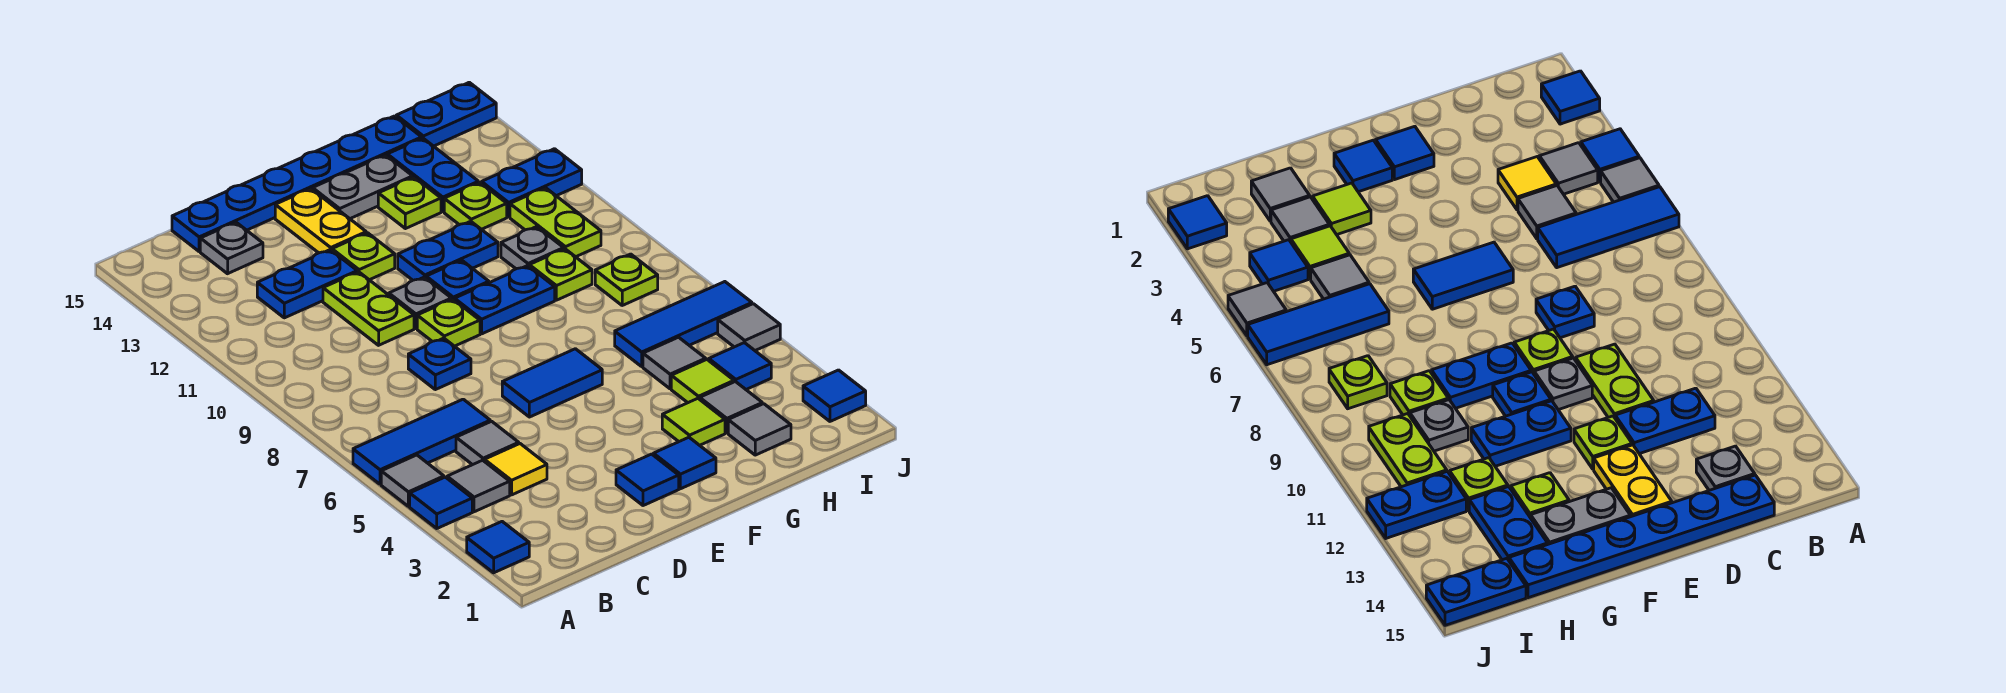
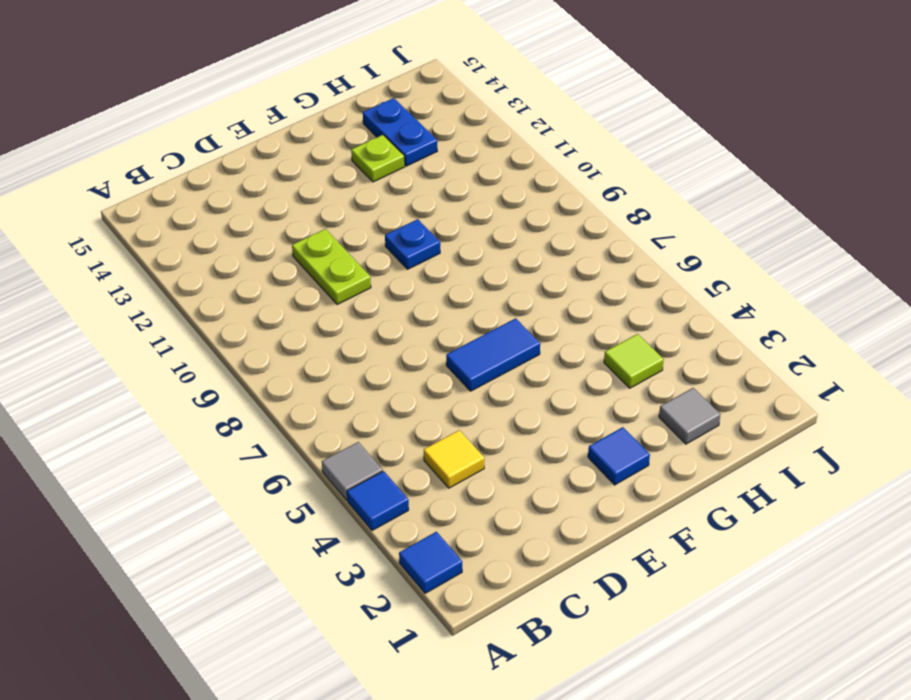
none -> blue 1x3 tile [353,399,490,484]
none -> grey 1x1 tile [447,460,510,512]
none -> grey 1x1 tile [456,421,519,465]
none -> blue 1x2 plate [257,250,357,318]

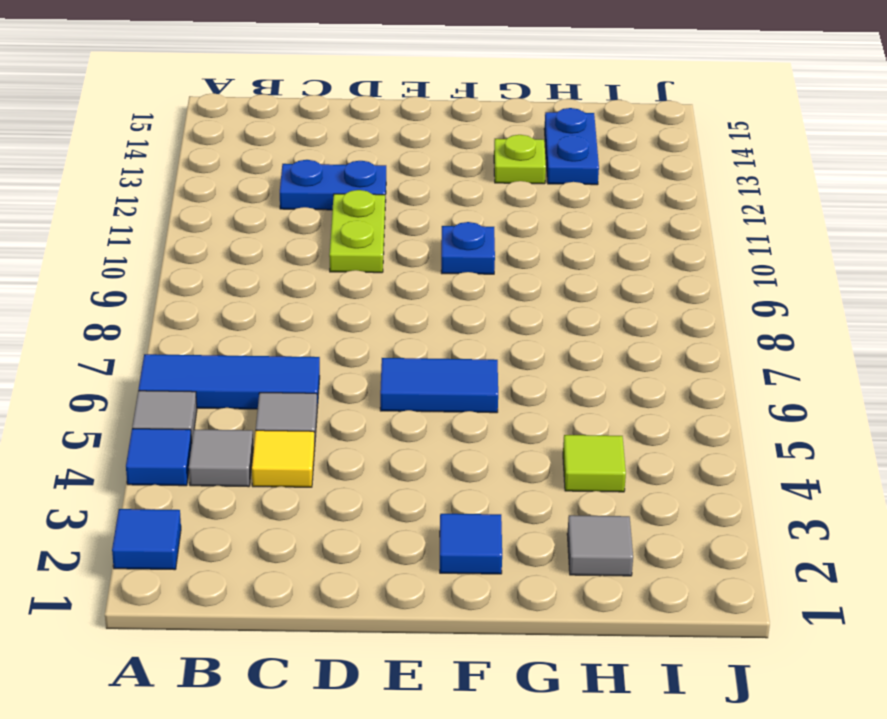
none -> grey 1x1 plate [200,222,263,274]
none -> blue 1x6 plate [172,116,422,252]
none -> blue 1x1 plate [408,338,471,390]
none -> blue 1x1 tile [616,454,679,506]

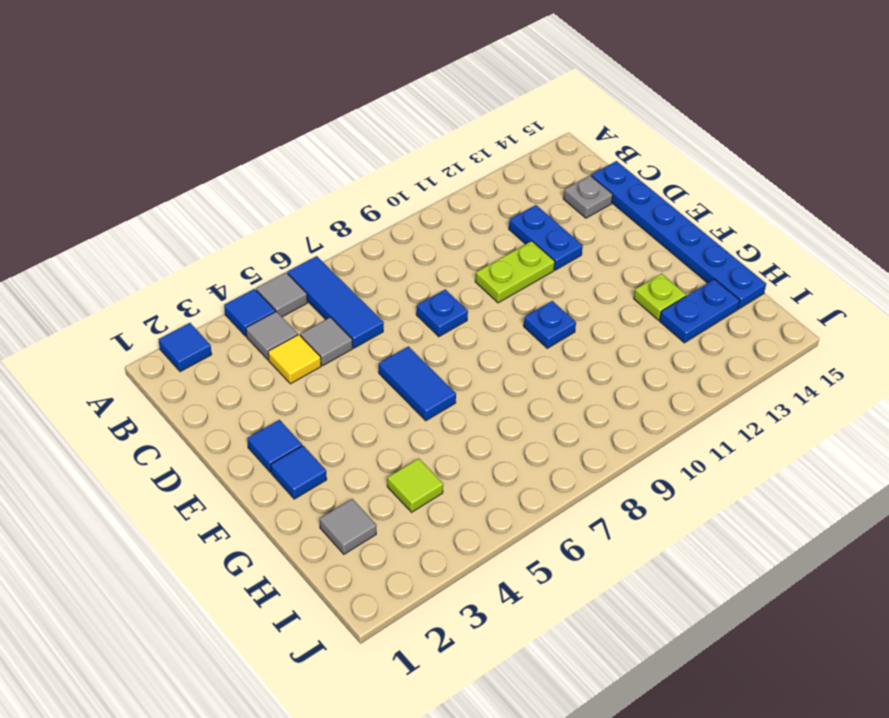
none -> lime 1x1 plate [417,299,480,346]
none -> grey 1x1 plate [389,277,451,328]
none -> lime 1x1 plate [332,233,395,280]
none -> yellow 1x2 plate [275,189,366,253]

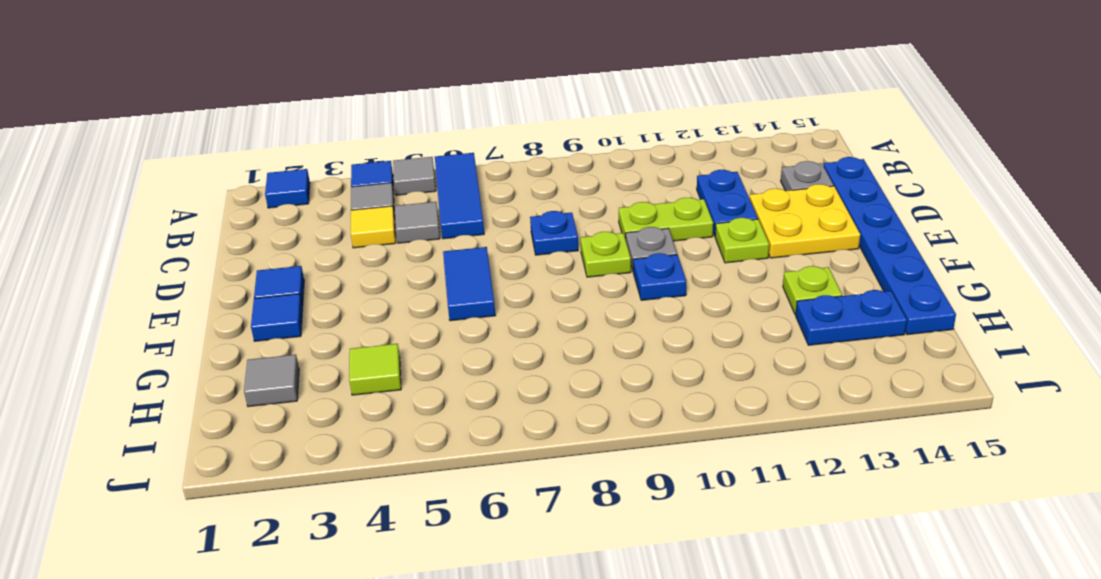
yellow 2x2 plate [750,184,860,258] -> yellow 1x2 plate [275,189,366,253]
none -> blue 1x2 plate [455,266,555,334]
none -> blue 1x2 plate [398,221,498,280]
none -> grey 1x2 plate [313,155,413,219]
none -> lime 1x1 tile [662,398,725,445]

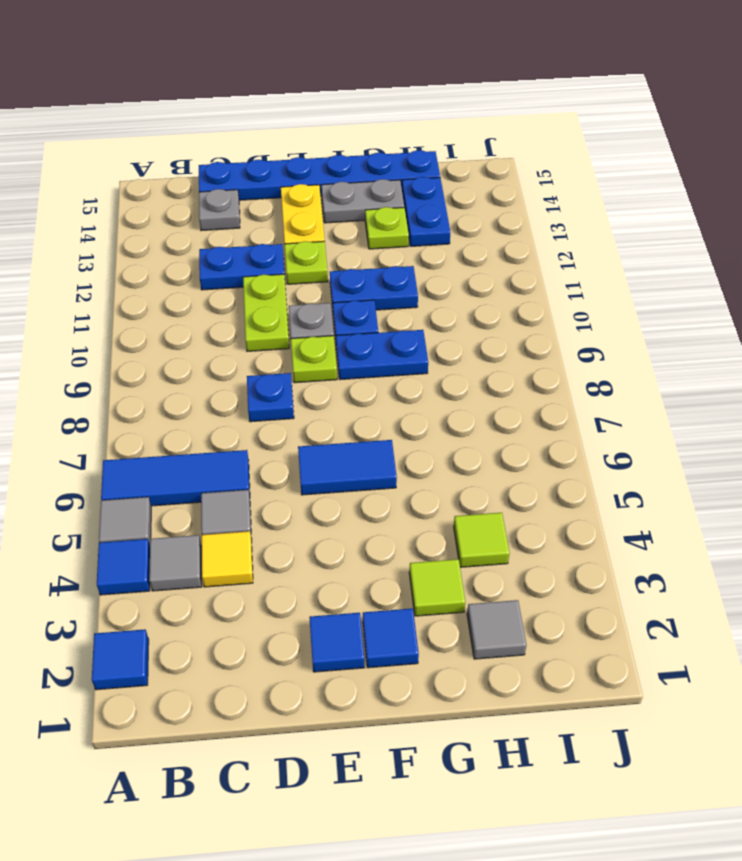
none -> grey 1x1 tile [700,382,762,433]
none -> grey 1x1 tile [643,337,706,389]
none -> blue 1x3 tile [615,282,752,366]
none -> lime 1x1 plate [529,249,592,300]

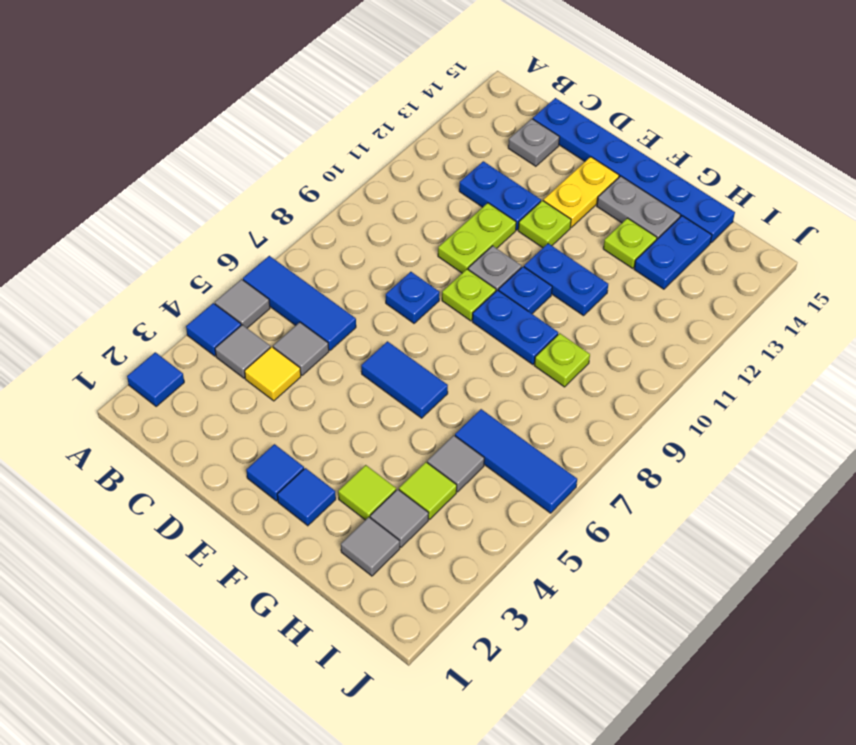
none -> grey 1x1 plate [501,227,564,269]
none -> lime 1x1 plate [444,182,507,229]
none -> blue 1x1 tile [709,343,771,389]
none -> lime 1x1 plate [595,254,658,305]

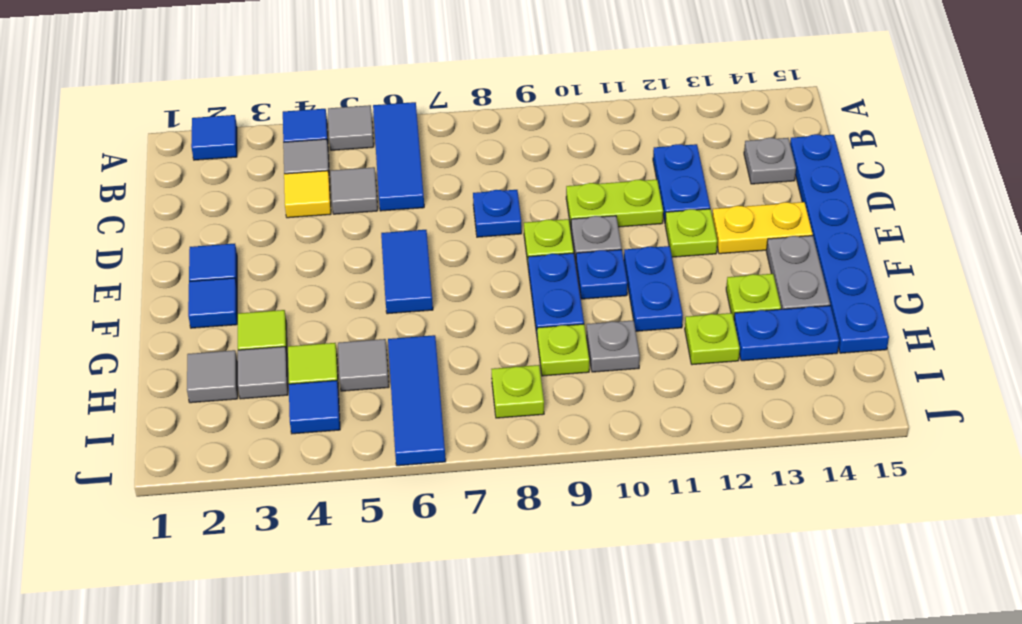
none -> lime 1x2 plate [510,188,601,257]
none -> blue 1x2 plate [482,149,582,217]
none -> blue 1x2 plate [396,82,496,146]
none -> blue 1x1 tile [803,370,866,421]

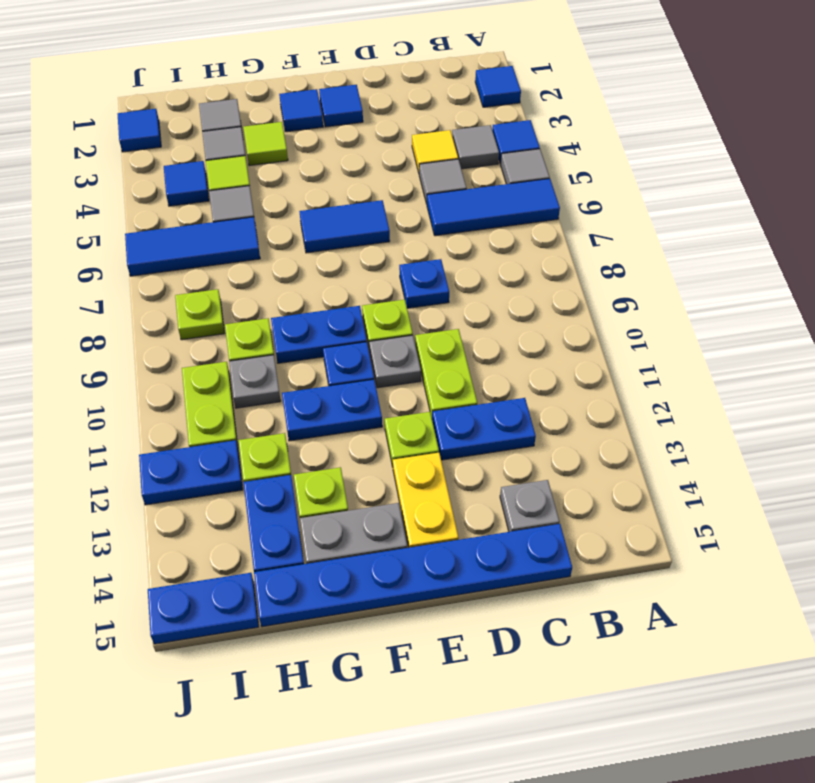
none -> grey 1x1 tile [718,304,780,351]

